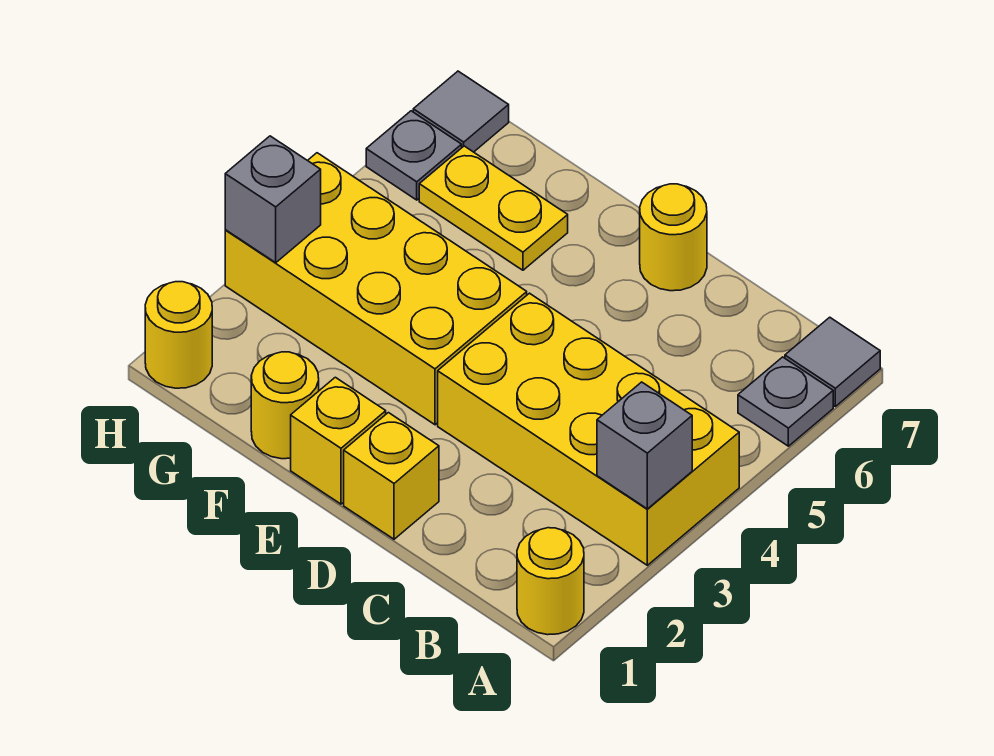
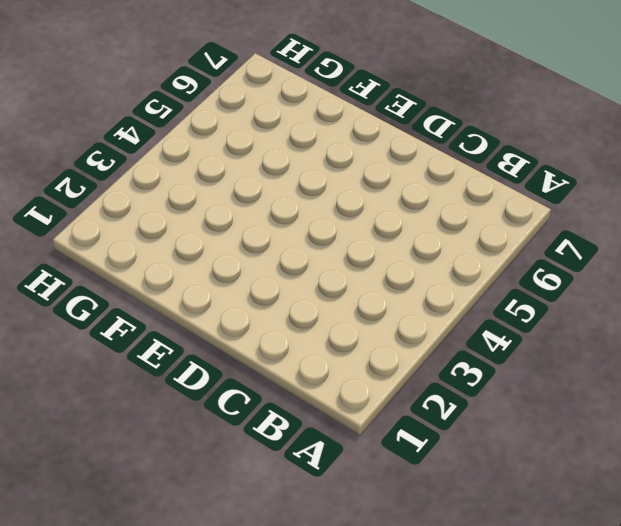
none -> yellow 1x1 round brick [517,528,584,635]
none -> yellow 2x4 brick [438,293,739,565]
none -> grey 1x1 plate [738,357,833,446]

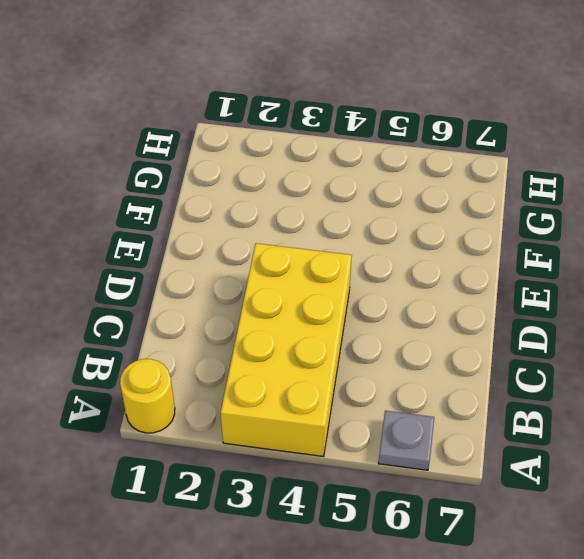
none -> grey 1x1 tile [785,317,880,406]
none -> yellow 1x1 brick [344,413,439,539]
none -> yellow 1x1 round brick [640,184,707,291]

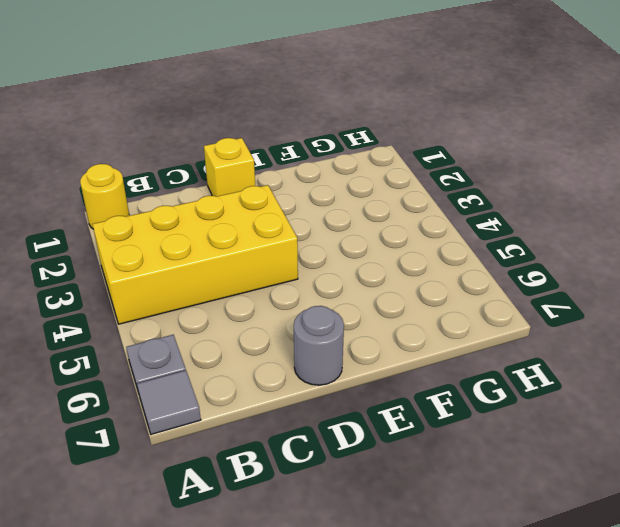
grey 1x1 round brick [294,306,344,385] -> yellow 1x1 round brick [640,184,707,291]
none -> yellow 1x1 brick [291,377,386,504]
none -> yellow 2x4 brick [225,153,527,425]
none -> yellow 1x1 round brick [251,352,319,459]

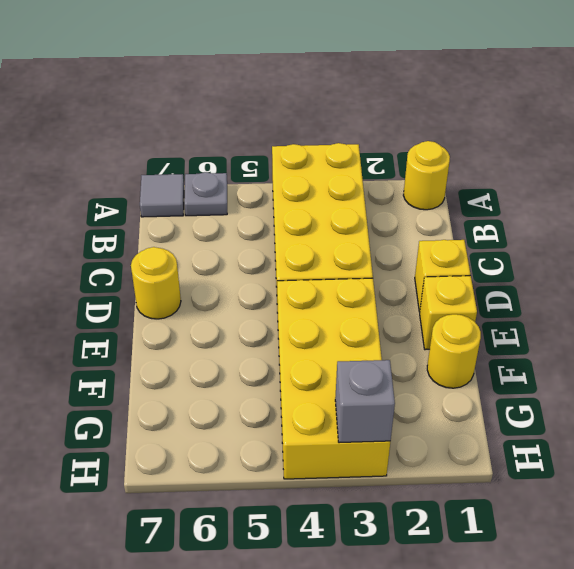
none -> yellow 1x2 plate [419,146,568,270]
none -> yellow 1x1 round brick [145,282,212,388]
none -> grey 1x1 plate [366,111,462,200]

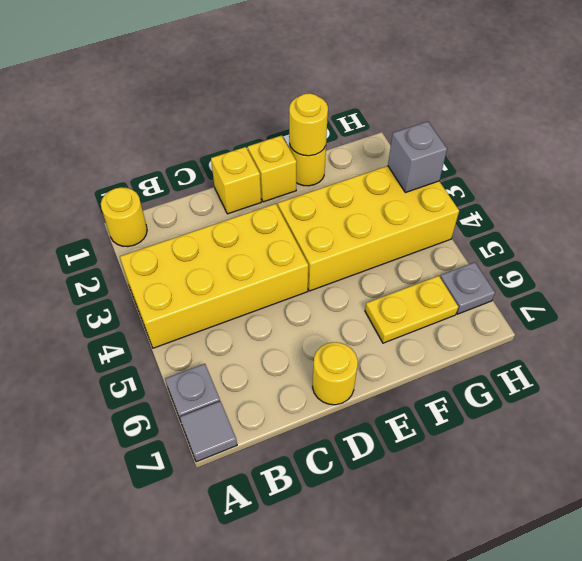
yellow 1x1 round brick [289,93,328,156] -> yellow 1x1 round brick moved to [145,282,212,388]
none -> grey 1x1 tile [413,71,509,152]
none -> grey 1x1 brick [597,382,692,509]

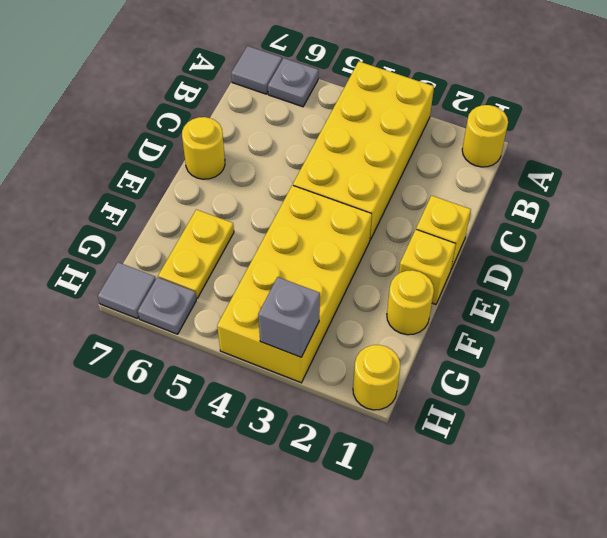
none -> grey 1x1 brick [597,382,692,509]

